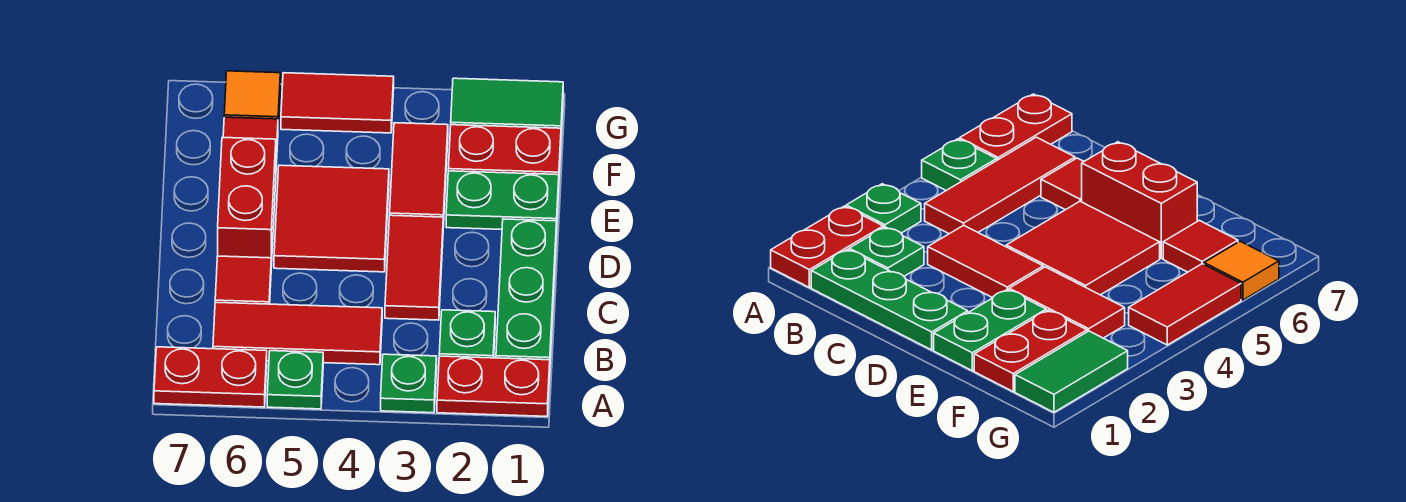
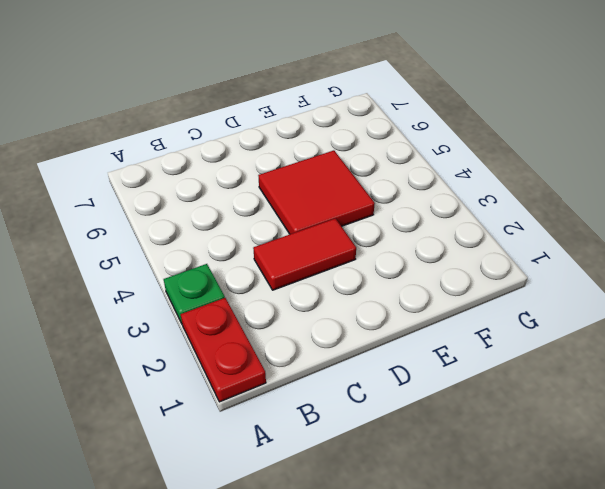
none -> green 1x1 plate [267,351,323,409]
none -> red 1x2 plate [154,347,267,407]
none -> green 1x3 plate [496,219,557,360]

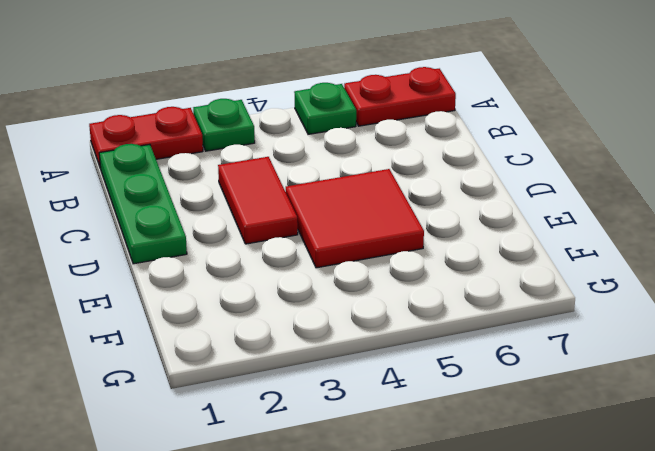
none -> green 1x1 plate [439,310,495,358]
none -> red 1x3 tile [213,302,382,365]
none -> red 1x1 tile [215,256,271,304]

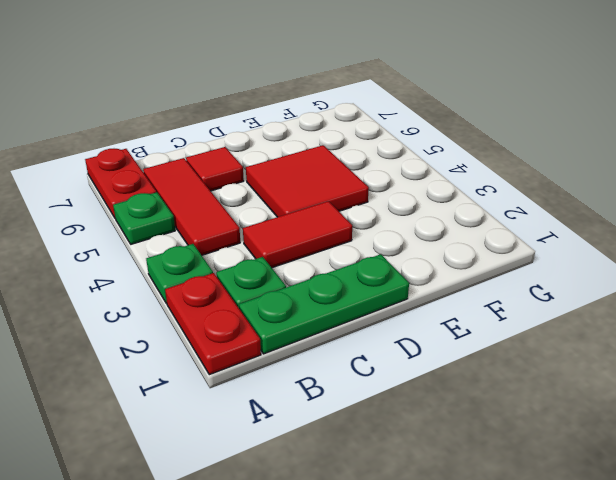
none -> red 1x2 brick [218,138,276,267]
none -> green 1x2 plate [446,171,559,229]
none -> red 1x2 tile [390,123,448,227]

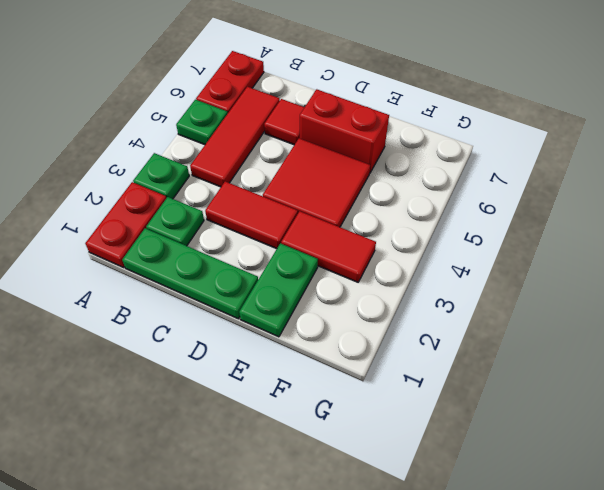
none -> red 1x2 plate [448,125,561,175]
none -> red 1x1 tile [223,117,278,165]
none -> green 1x2 tile [451,78,563,132]

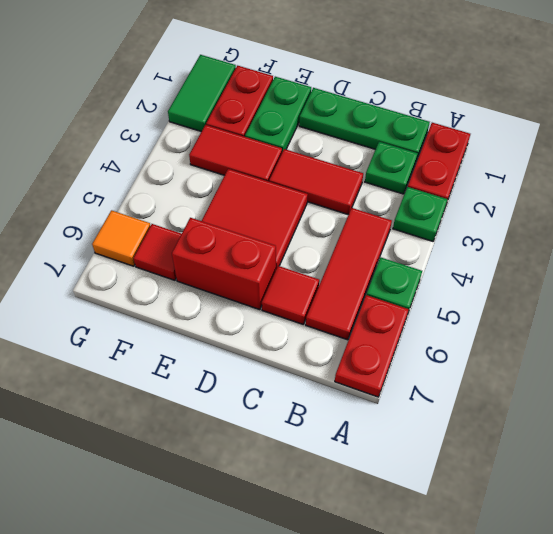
none -> red 1x2 tile [281,73,394,133]

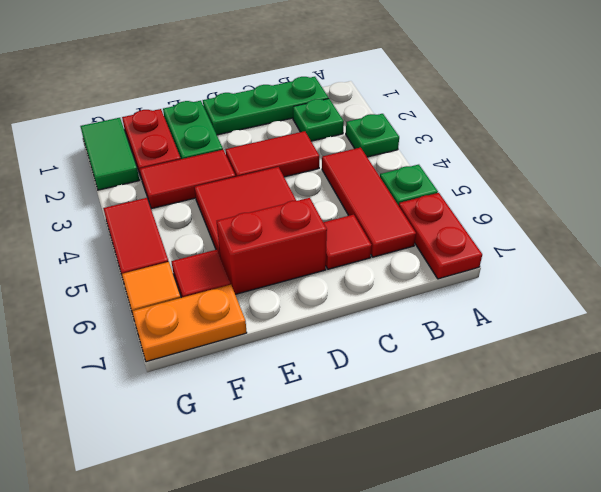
orange 1x2 plate [132,285,247,362] -> none
none -> red 1x2 plate [437,356,550,416]

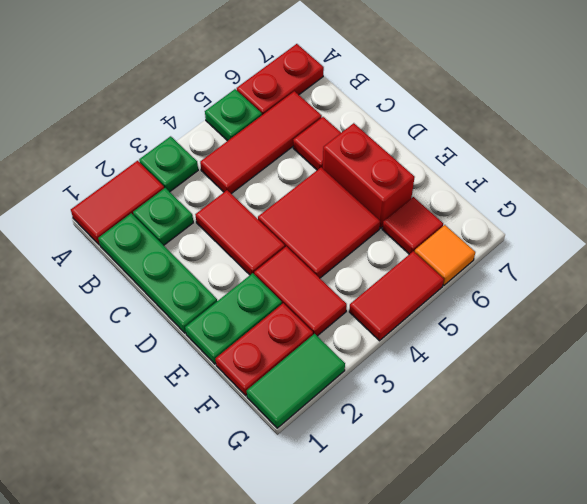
red 1x2 tile [71,161,164,245] -> red 1x2 plate [437,356,550,416]

